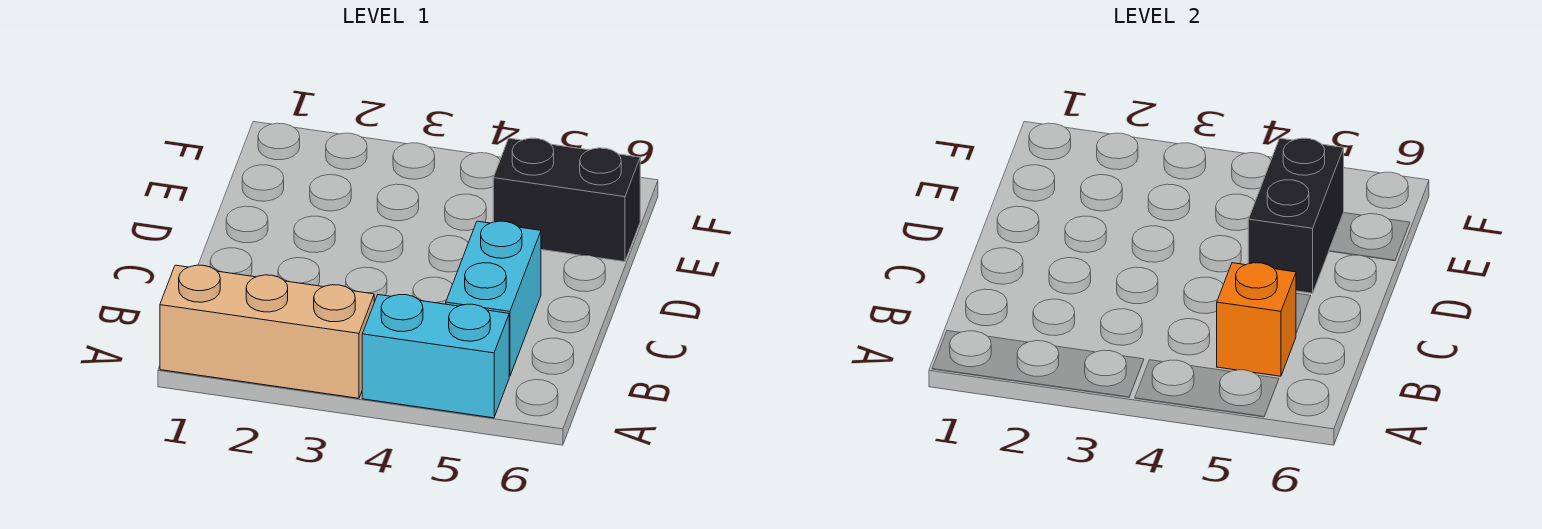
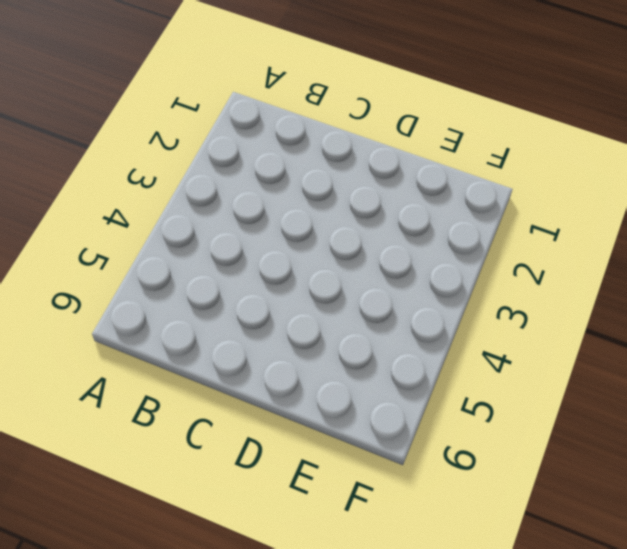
none -> tan 1x3 brick [160,265,374,398]
none -> cyan 1x2 brick [362,295,509,418]

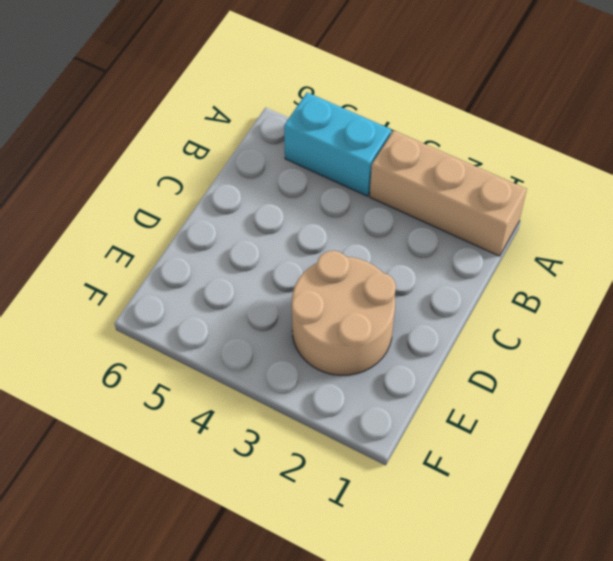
tan 2x2 round brick [292,251,396,375] -> none
none -> cyan 1x2 brick [446,221,541,376]
none -> black 1x2 brick [493,138,640,262]

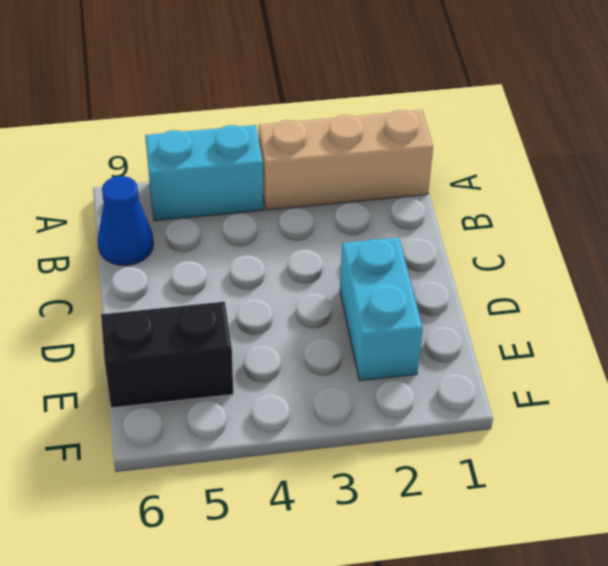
blue 1x1 cone [98,176,153,265] -> none
cyan 1x2 brick [340,237,423,381] -> cyan 1x2 brick moved to [446,221,541,376]
none -> orange 1x1 brick [1217,263,1296,376]
none -> black 1x2 brick [1248,138,1344,293]

